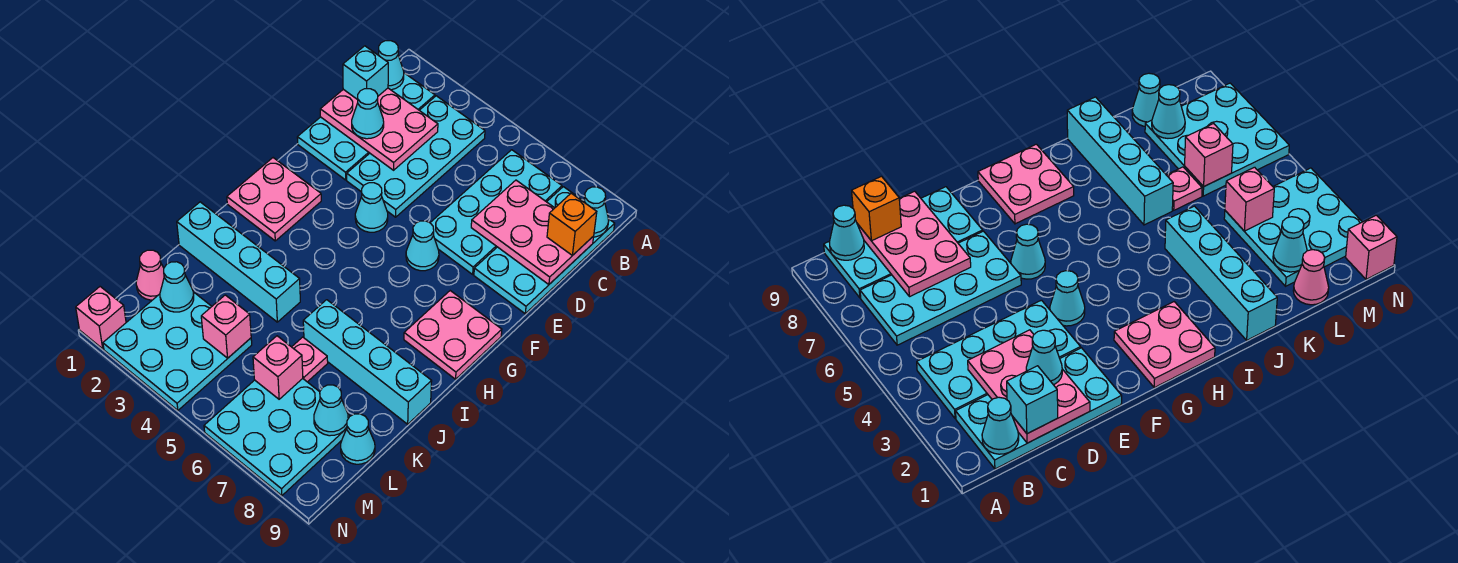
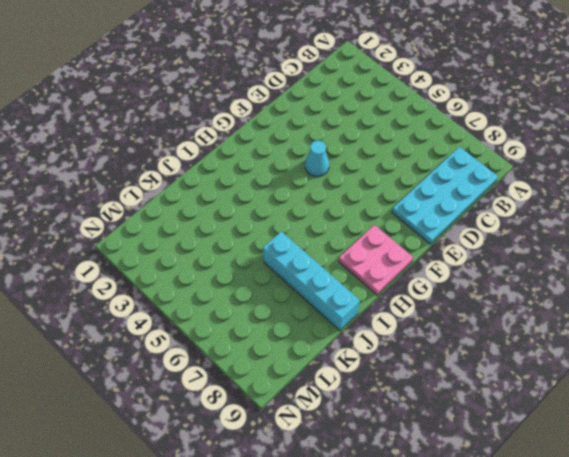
none -> cyan 2x4 plate [297,73,435,180]
none -> cyan 2x4 plate [347,96,485,217]
none -> cyan 2x4 plate [430,150,562,274]

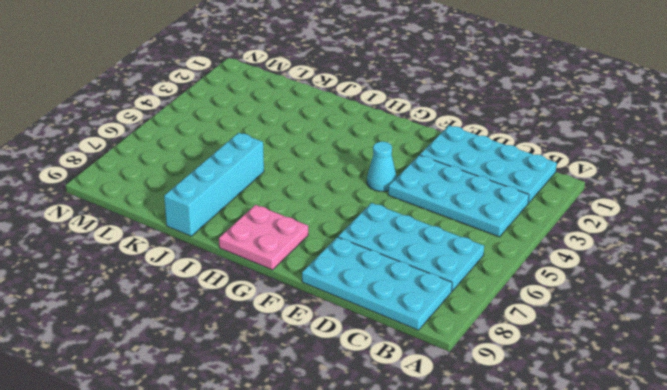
none -> cyan 1x1 cone [406,221,439,271]
none -> pink 2x2 plate [227,158,321,241]
none -> cyan 1x4 brick [177,202,300,322]

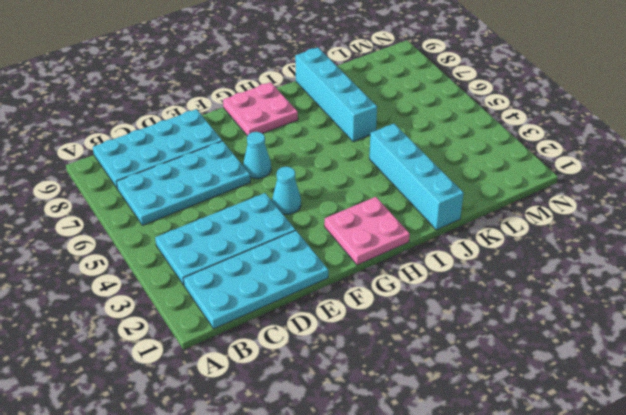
none -> pink 1x1 plate [292,337,328,382]
none -> pink 1x1 cone [136,250,164,300]
none -> cyan 3x3 plate [103,292,252,410]

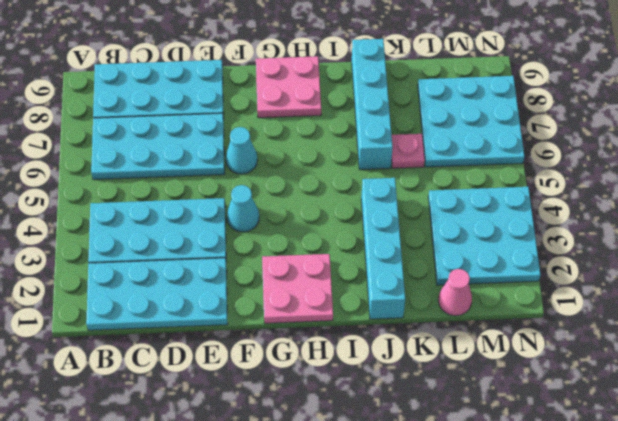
none -> cyan 1x1 cone [341,414,375,464]
none -> pink 1x1 brick [76,287,126,349]
none -> cyan 1x1 cone [379,41,404,90]

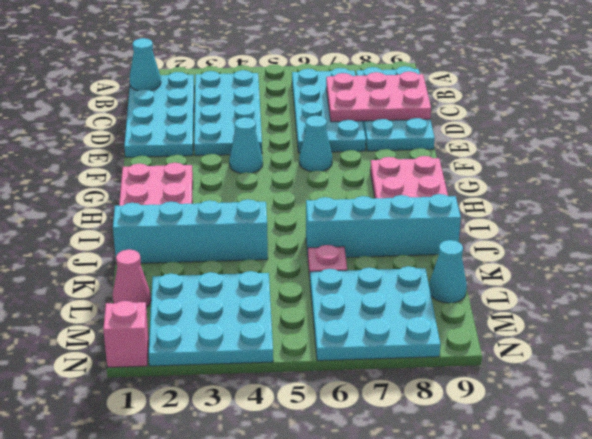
none -> cyan 1x1 cone [583,187,609,237]
none -> pink 2x3 plate [320,88,438,170]
none -> cyan 1x1 cone [160,262,194,312]

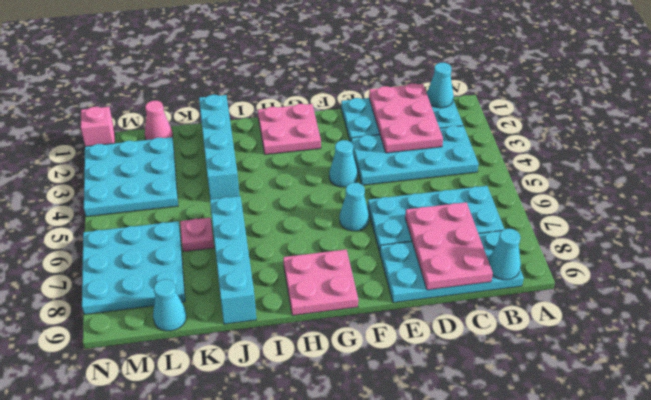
none -> cyan 1x1 cone [160,262,194,312]
none -> pink 1x1 brick [201,295,251,358]
none -> pink 1x1 brick [253,336,303,399]

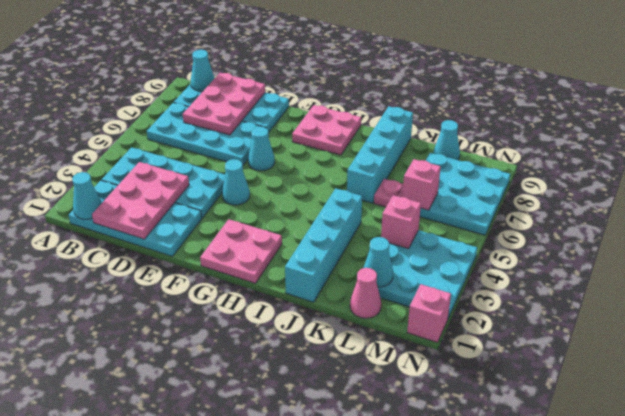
none -> cyan 1x1 cone [314,385,348,436]
none -> cyan 1x1 brick [343,46,388,100]
none -> orange 1x1 brick [547,193,597,256]

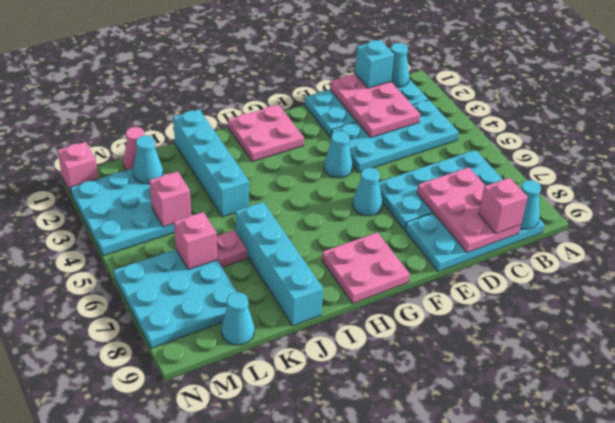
pink 1x1 brick [479,178,528,233] -> orange 1x1 brick [547,193,597,256]
none -> cyan 1x1 cone [314,385,348,436]
none -> cyan 1x1 cone [352,89,384,139]

